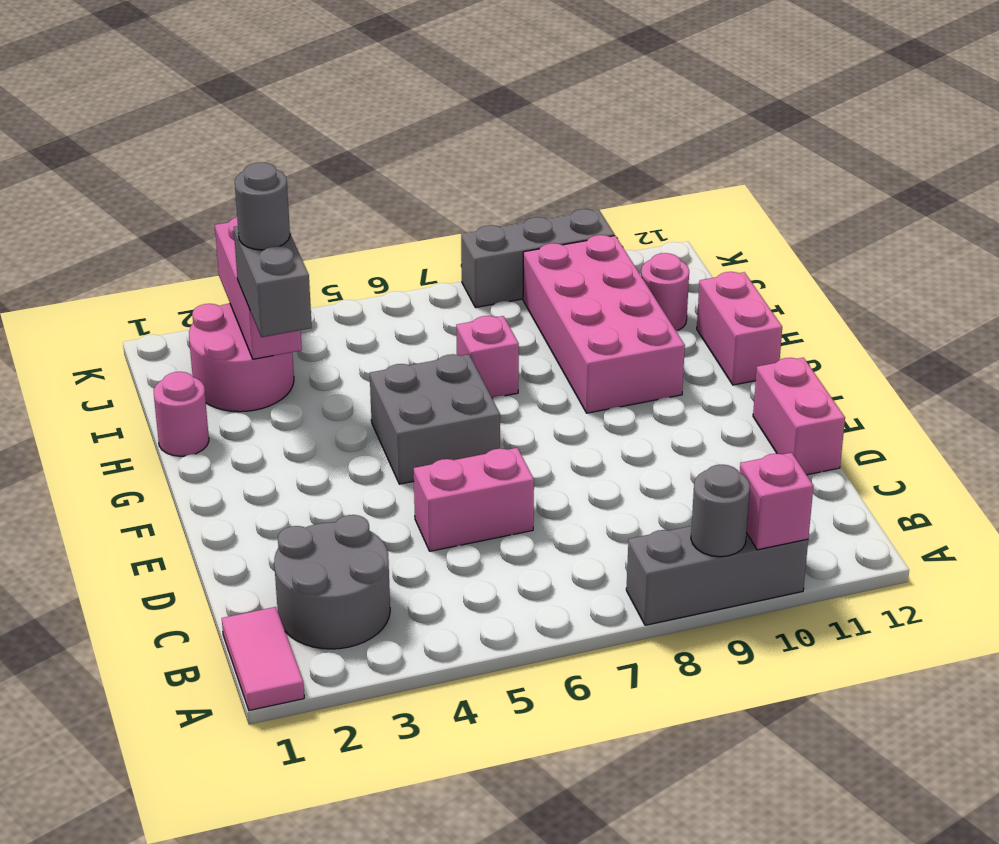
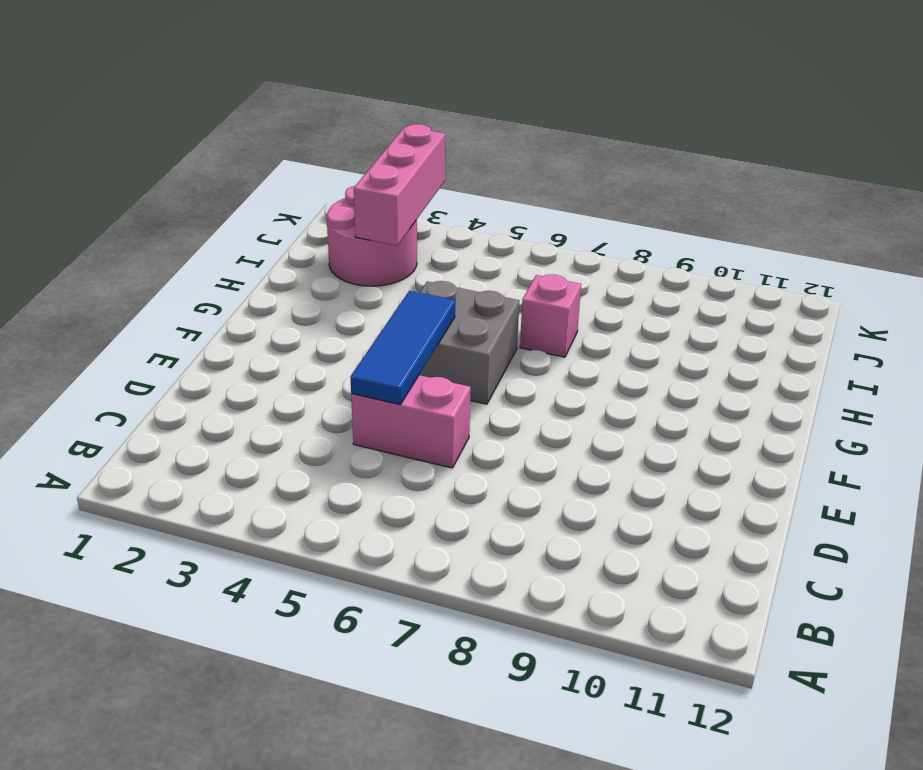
blue 1x3 tile [350,291,455,405] -> none
none -> pink 1x2 tile [222,607,304,710]
none -> grey 1x3 brick [626,526,808,625]
none -> grey 2x2 round brick [274,515,390,649]

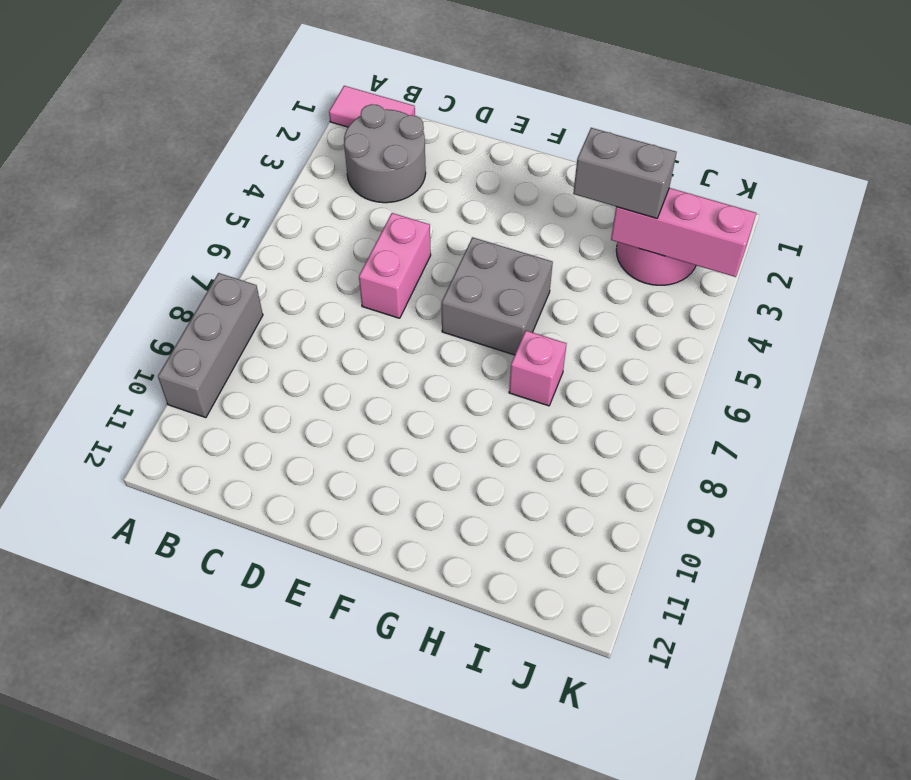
none -> pink 1x2 brick [753,358,845,475]
none -> pink 2x4 brick [523,235,685,413]
none -> pink 1x2 brick [697,272,782,385]

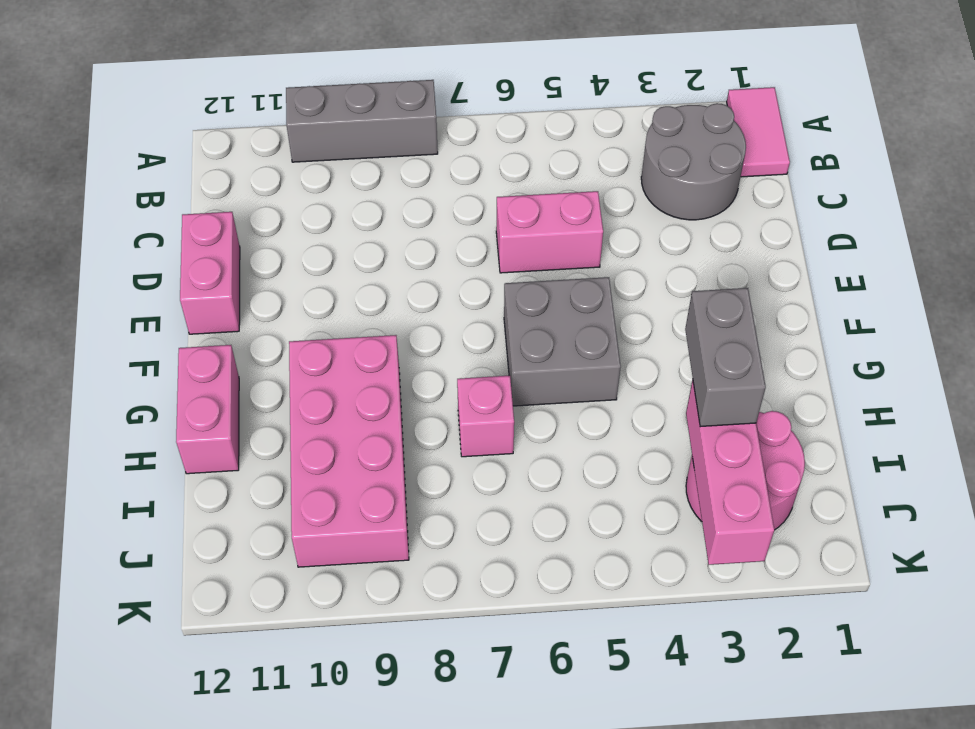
none -> pink 1x1 round brick [154,372,209,456]
none -> pink 1x1 round brick [641,253,689,331]
none -> grey 1x3 brick [461,209,615,308]

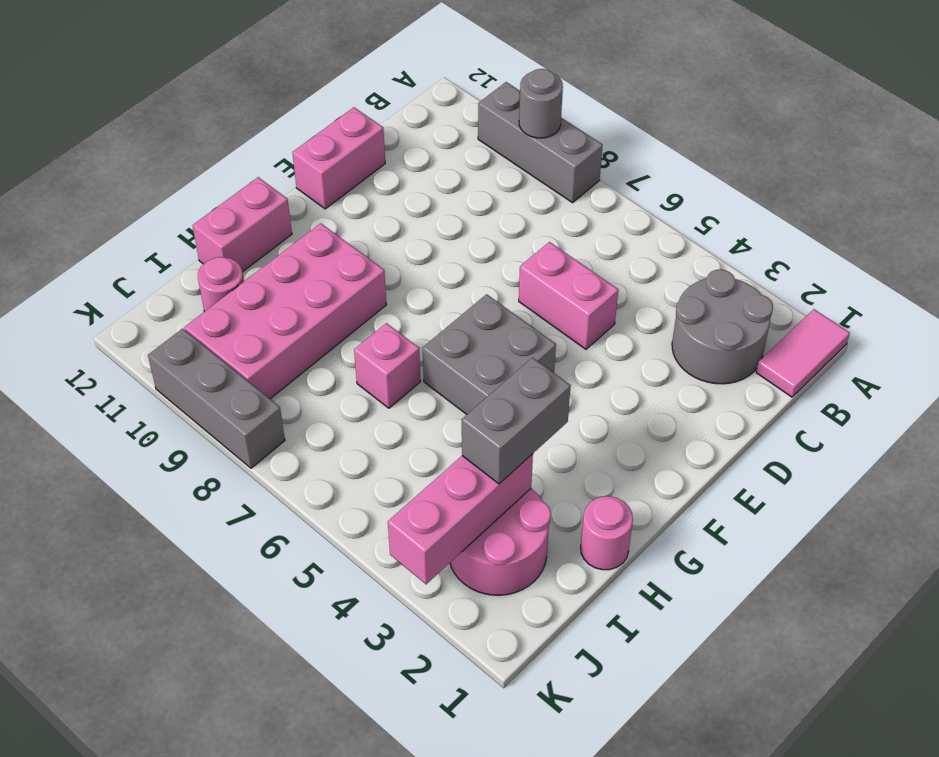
none -> pink 1x1 brick [740,453,813,550]
none -> grey 1x1 round brick [235,162,290,250]

